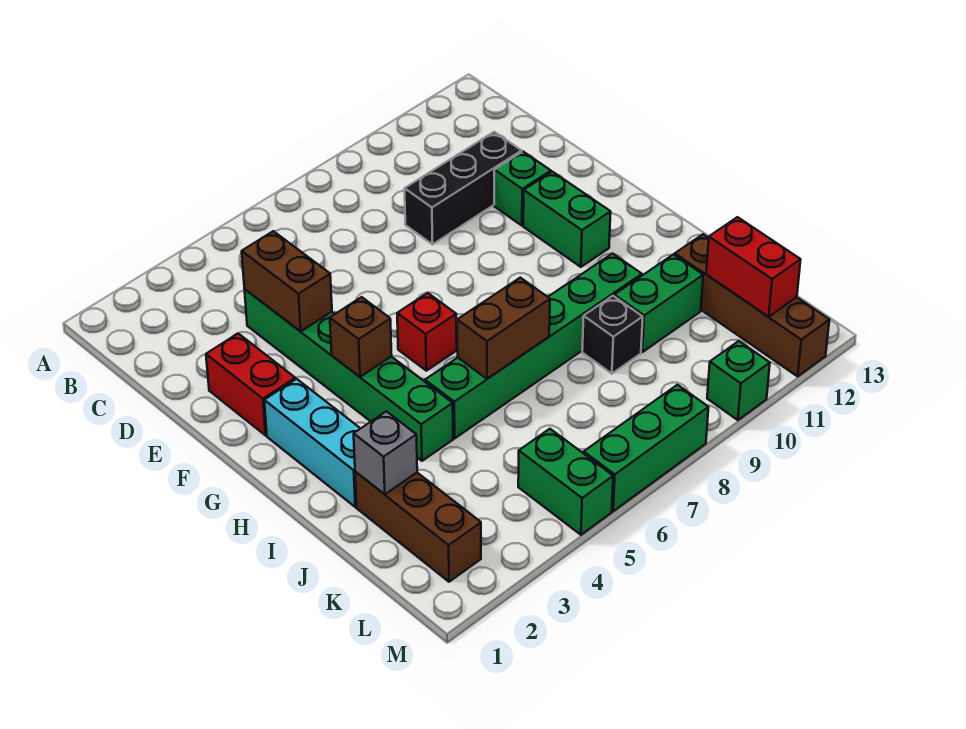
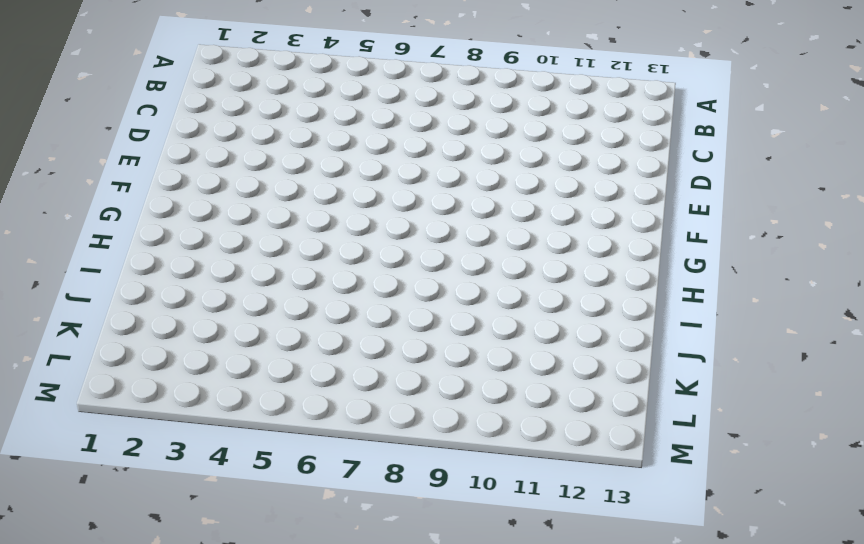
none -> green 1x6 brick [245,289,453,461]
none -> black 1x3 brick [405,132,522,244]
none -> red 1x2 brick [206,334,295,435]

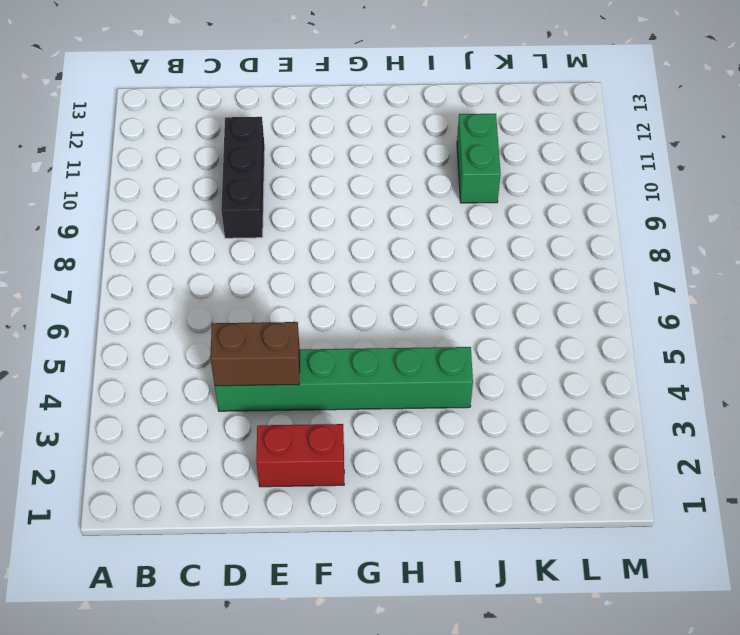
none -> green 1x1 brick [494,152,551,226]
none -> green 1x2 brick [523,172,611,267]
none -> cyan 1x3 brick [264,379,361,507]

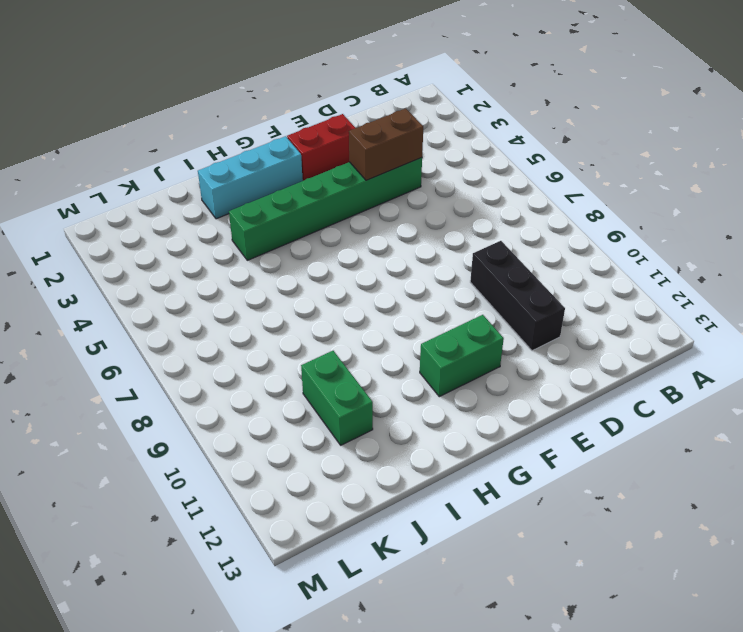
none -> green 1x1 brick [494,152,551,226]
none -> red 1x1 brick [397,293,457,371]
none -> green 1x6 brick [425,254,642,438]

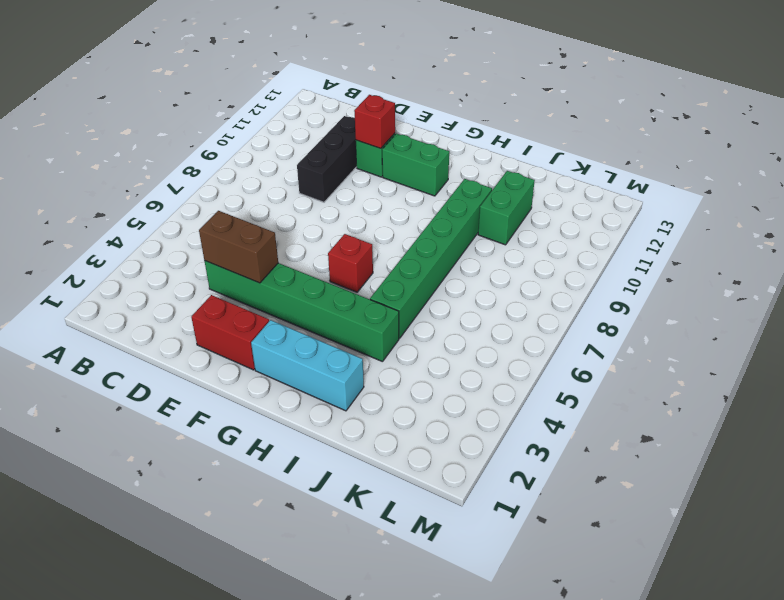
red 1x1 brick [354,95,395,148] -> none
none -> brown 1x3 brick [355,472,481,582]
none -> black 1x1 brick [582,296,643,374]
none -> brown 1x4 brick [675,234,829,376]

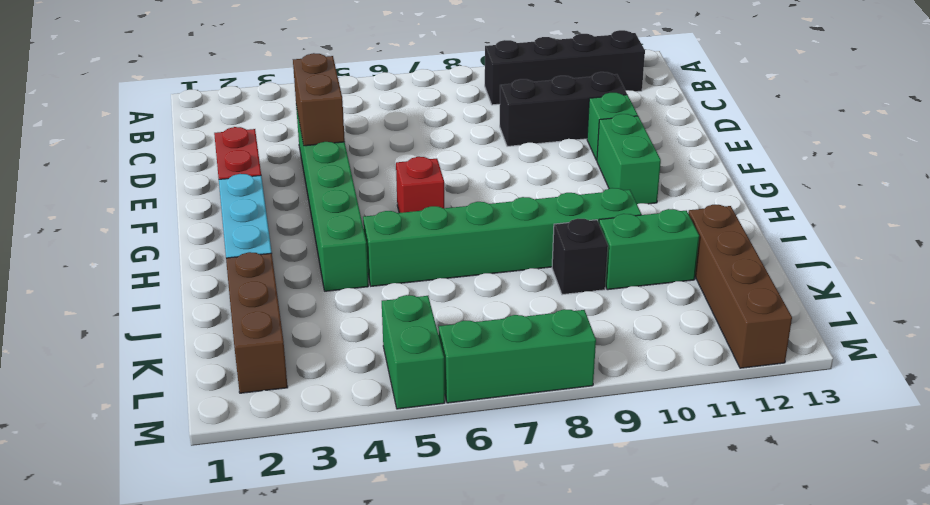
black 1x4 brick [485,30,645,105] -> none
none -> green 1x1 brick [707,341,770,420]
none -> brown 1x1 brick [330,297,392,377]
none -> brown 1x2 brick [457,278,550,379]

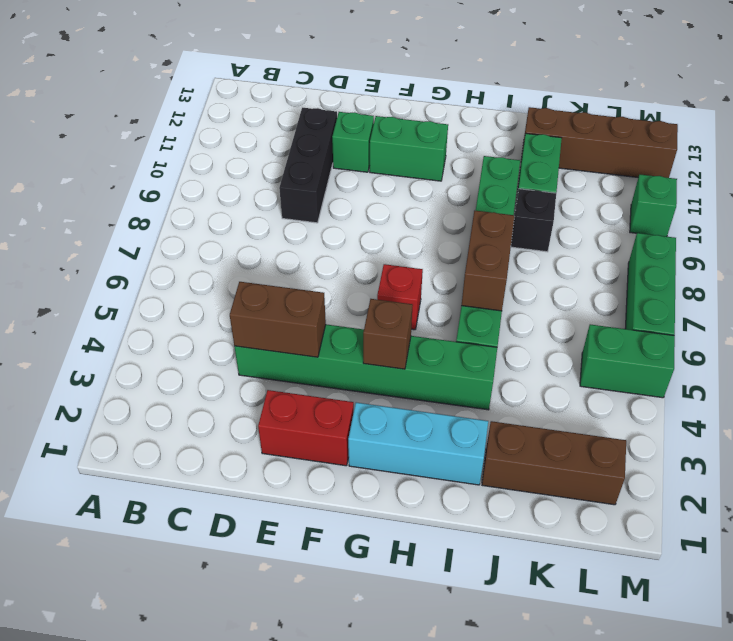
none -> grey 1x1 brick [354,411,417,494]
none -> red 1x2 brick [706,217,801,317]

